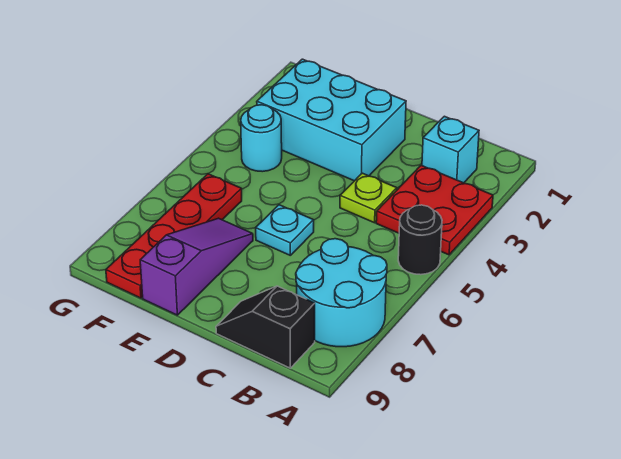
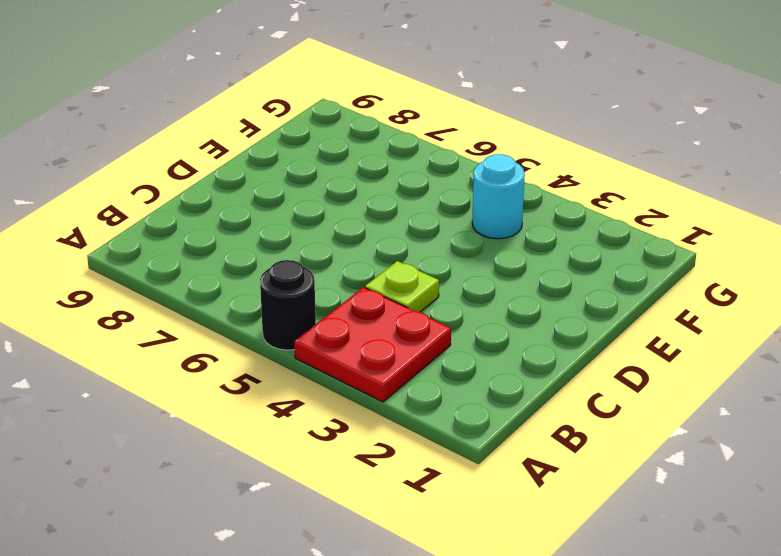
none -> cyan 2x2 round brick [296,239,387,347]
none -> cyan 1x1 brick [422,116,479,183]

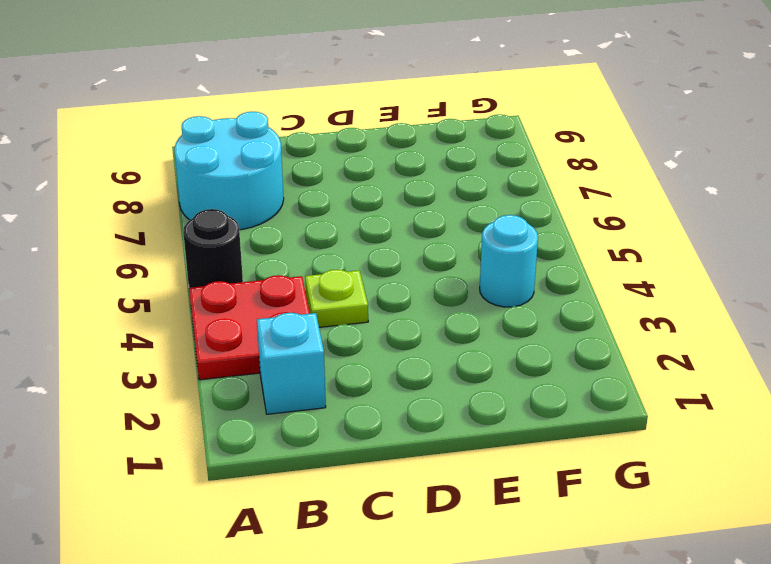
none -> black 1x2 slope [216,286,315,368]
none -> cyan 2x3 brick [257,59,406,181]

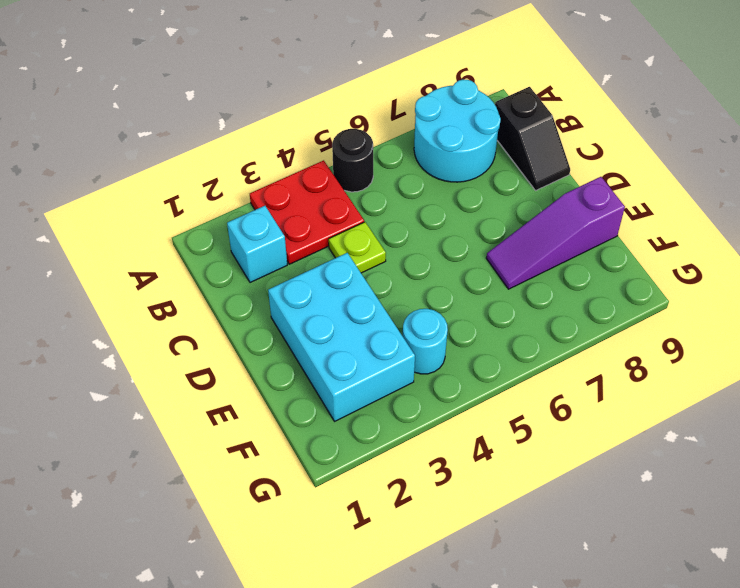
none -> cyan 1x1 plate [256,205,314,256]
none -> red 1x4 plate [106,174,242,298]

